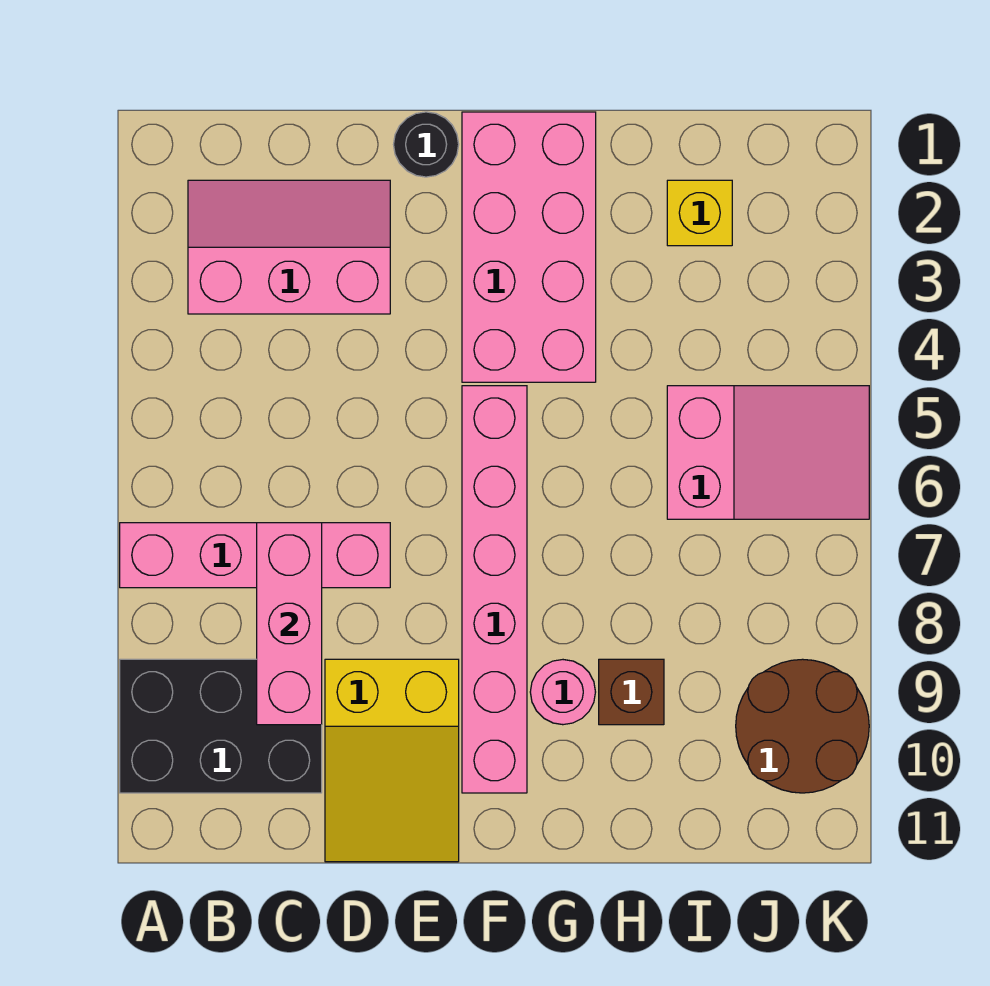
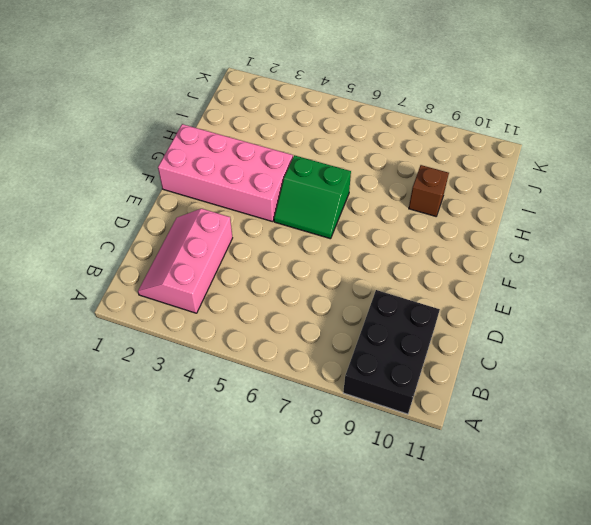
green 2x2 slope [274,155,351,239] -> pink 1x6 brick [462,386,527,793]
none -> pink 1x4 brick [120,523,390,588]
none -> yellow 2x3 slope [325,659,459,862]
none -> black 1x1 round brick [394,112,459,177]

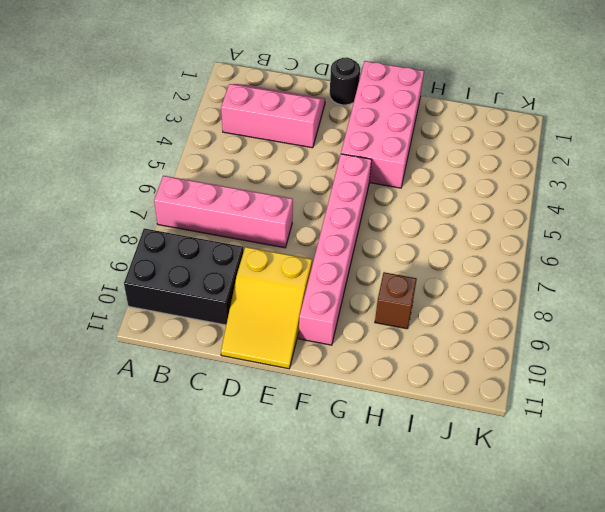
none -> pink 1x1 round brick [530,660,595,725]
none -> yellow 1x1 brick [667,180,732,246]
none -> pink 2x3 slope [667,386,869,519]

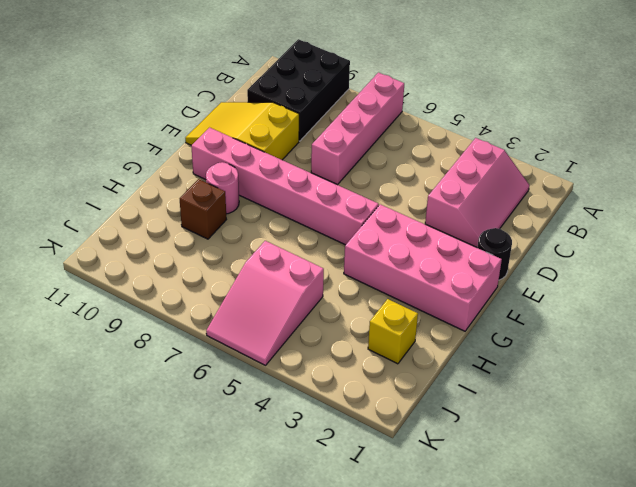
none -> brown 2x2 round brick [736,659,869,793]
none -> pink 1x3 brick [257,523,322,725]

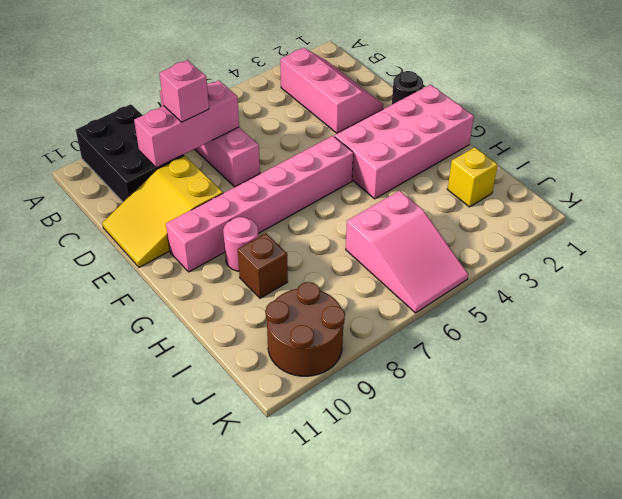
pink 1x1 brick [159,60,209,122] -> none

